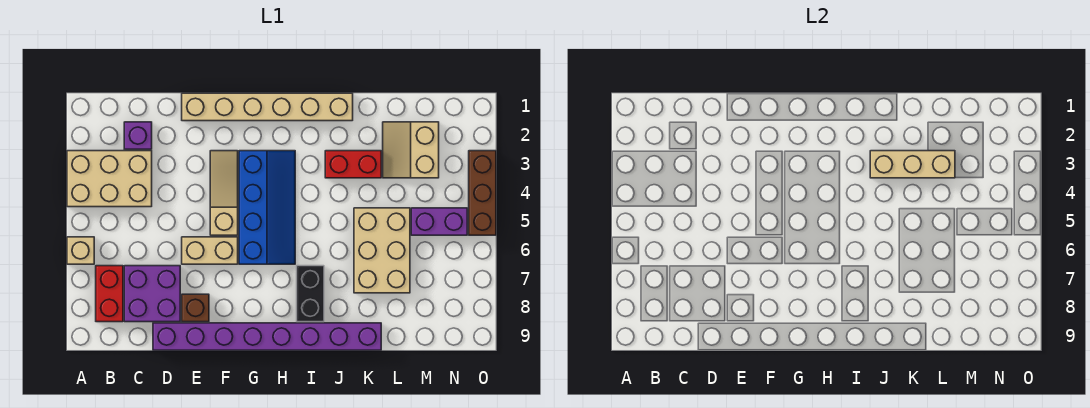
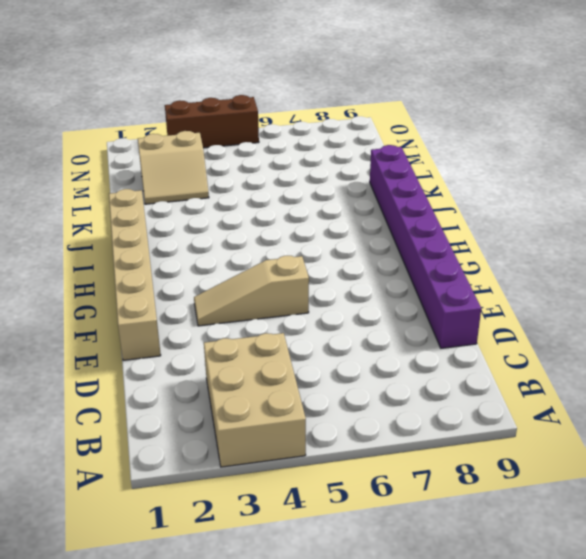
none -> tan 1x1 brick [67,237,94,264]
none -> red 1x2 brick [96,266,123,322]
none -> purple 1x1 brick [124,122,152,149]

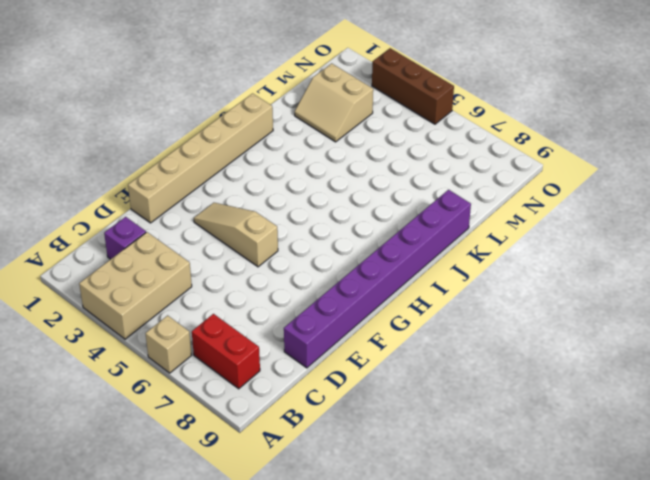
none -> purple 2x2 brick [124,266,180,322]
none -> tan 1x2 brick [182,237,238,264]
none -> brown 1x1 brick [182,294,209,322]

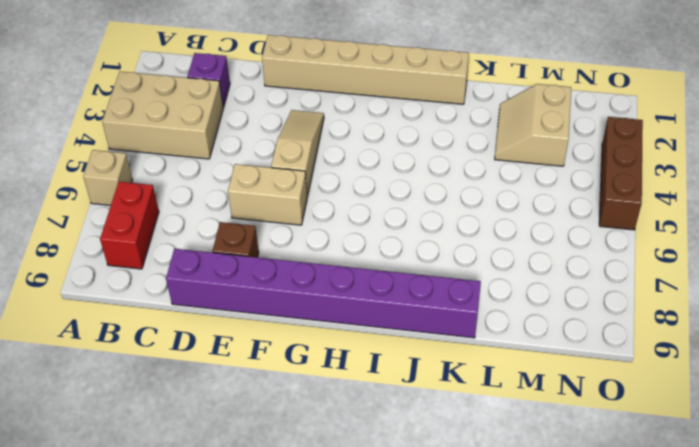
none -> purple 2x2 brick [124,266,180,322]
none -> blue 2x4 slope [239,151,295,264]
none -> black 1x2 brick [297,266,324,322]

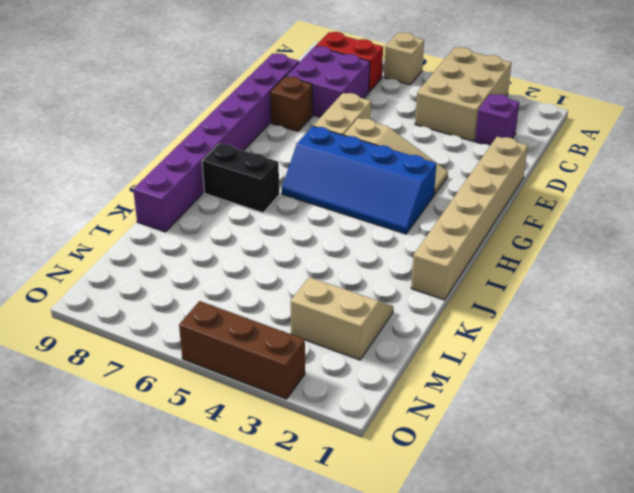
none -> red 1x2 brick [325,151,381,178]
none -> tan 2x3 brick [354,208,410,293]
none -> purple 1x2 brick [411,208,467,235]

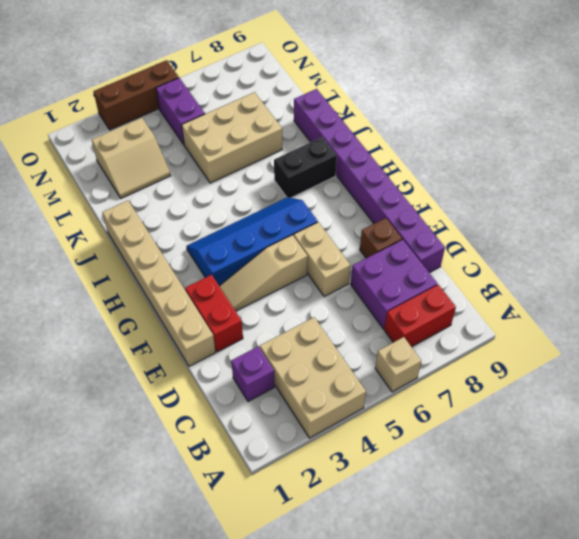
red 1x2 brick [185,275,243,352] -> red 1x2 brick moved to [325,151,381,178]
none -> tan 1x3 brick [870,151,955,178]

